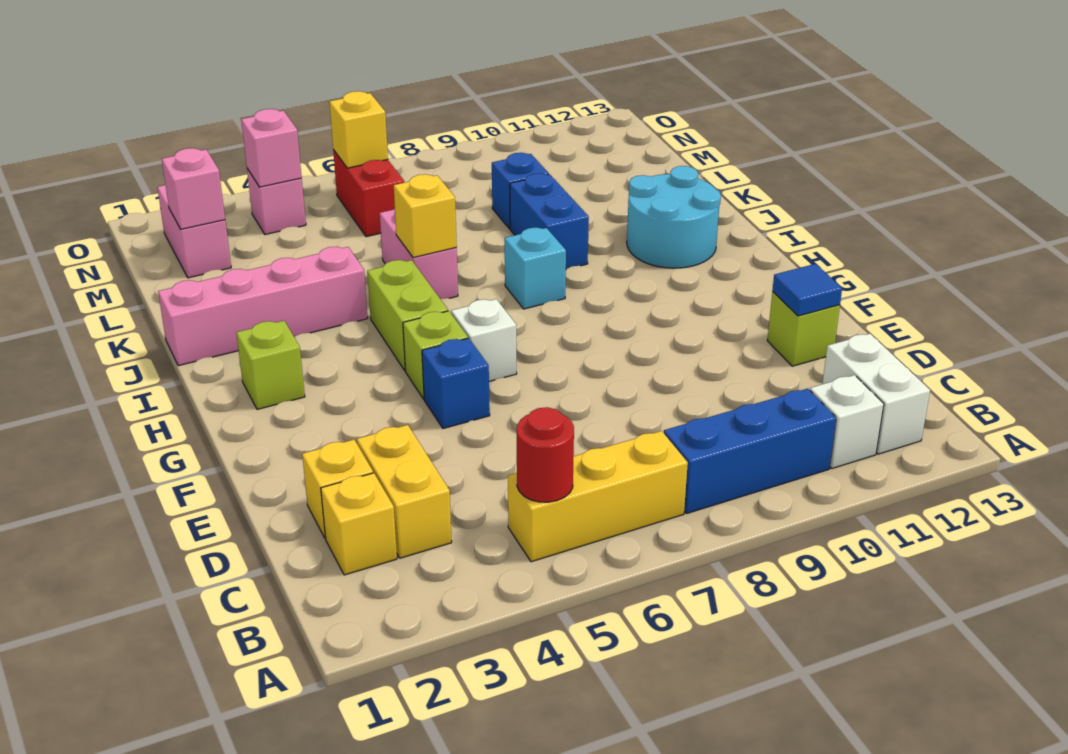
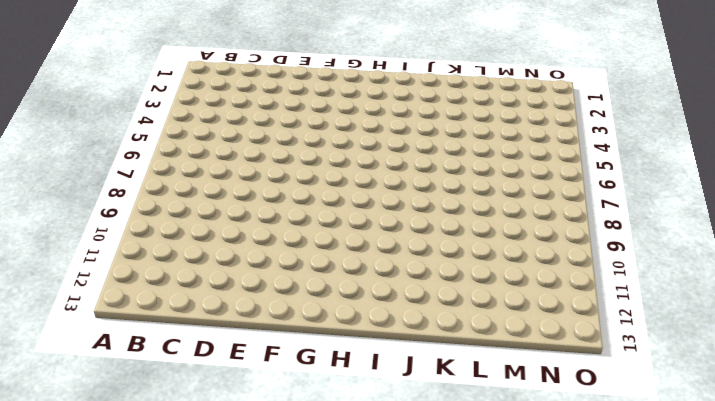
none -> yellow 1x3 brick [508,431,688,562]
none -> blue 1x3 brick [664,389,836,514]
none -> white 1x1 brick [810,375,884,468]

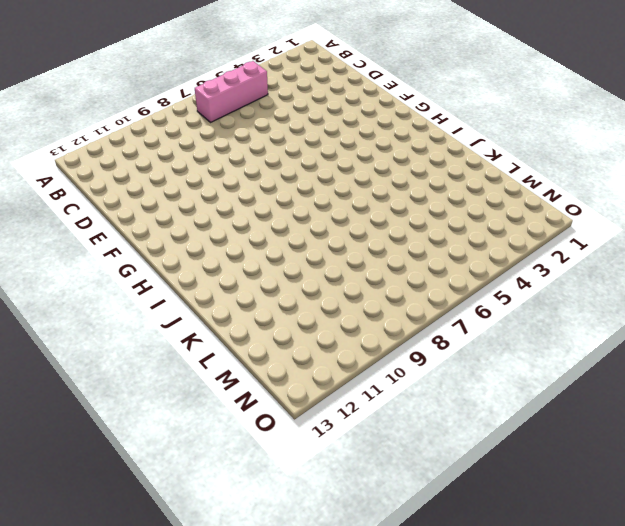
pink 1x3 brick [195,61,268,122] -> yellow 1x3 brick [508,431,688,562]
none -> blue 1x3 brick [664,389,836,514]
none -> white 1x1 brick [810,375,884,468]
none -> white 1x2 brick [822,334,930,454]

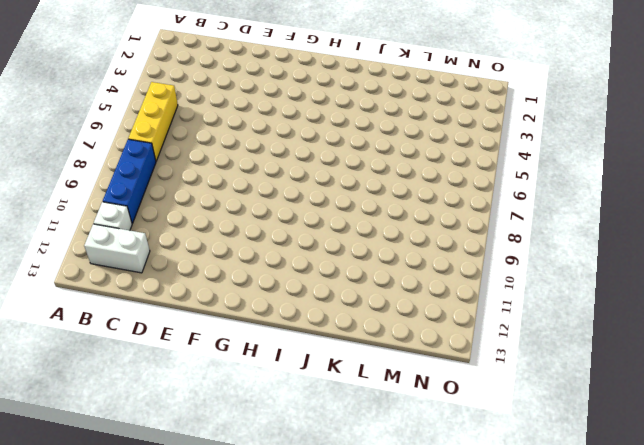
none -> yellow 1x1 brick [321,473,397,575]
none -> yellow 1x2 brick [357,425,452,558]
none -> yellow 1x1 brick [302,440,373,539]

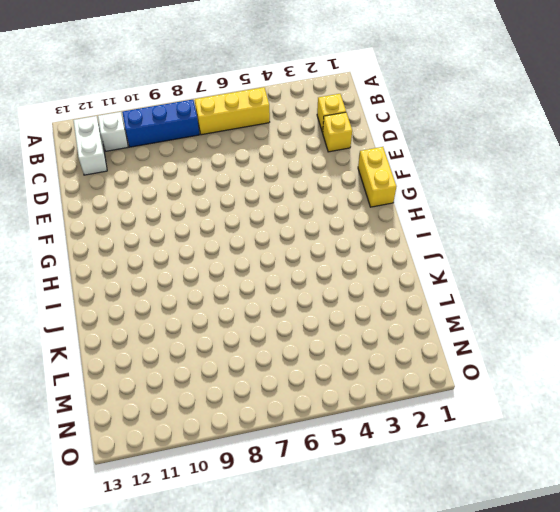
yellow 1x2 brick [358,147,396,207] -> yellow 1x2 brick moved to [357,425,452,558]
none -> lime 1x1 brick [767,292,840,366]
none -> blue 1x1 brick [422,338,490,429]
none -> lime 1x1 brick [403,311,468,399]

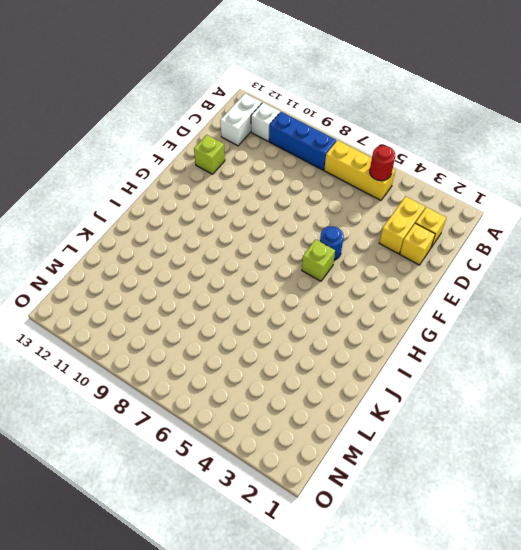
blue 1x1 round brick [320,226,344,260] -> blue 1x1 brick [422,338,490,429]
none -> white 1x1 brick [451,299,517,381]
none -> lime 1x1 brick [236,321,305,409]
none -> lime 1x2 brick [367,260,448,371]

